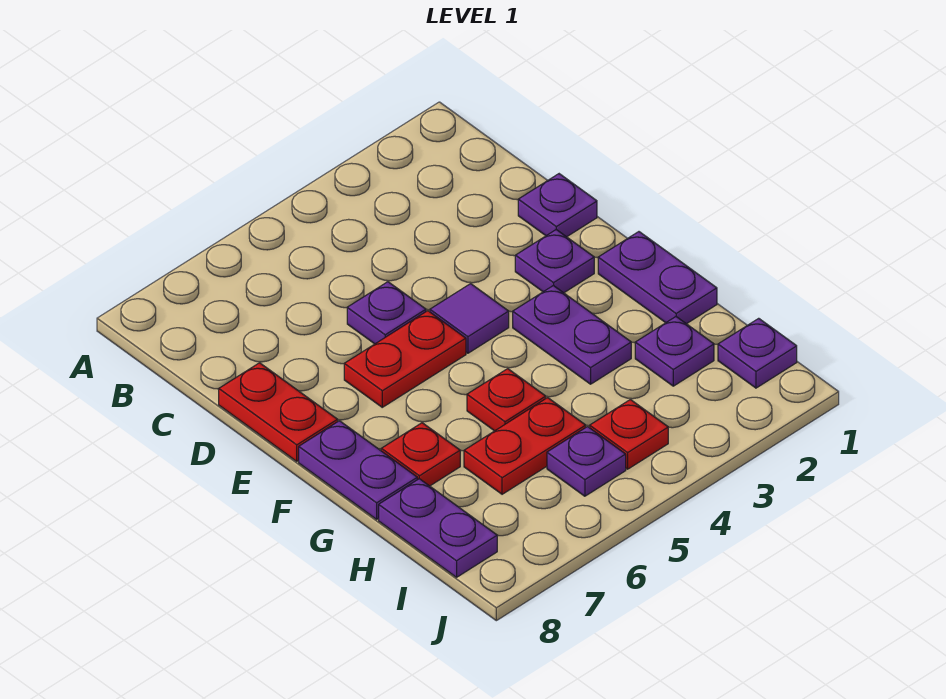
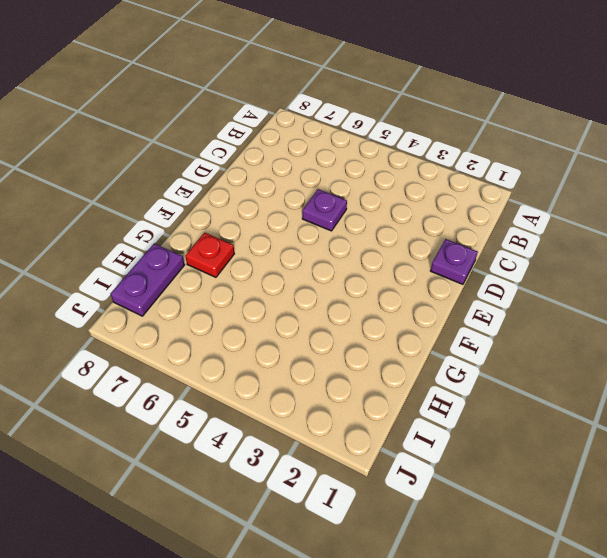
none -> red 1x2 plate [219,363,338,461]
none -> purple 1x1 plate [515,230,594,293]
none -> purple 1x1 tile [430,284,509,353]

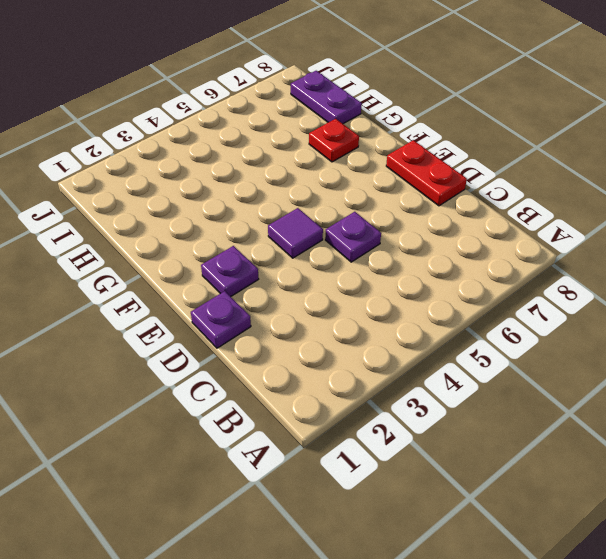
none -> red 1x2 plate [344,311,466,407]
none -> purple 1x2 plate [598,232,717,324]
none -> purple 1x2 plate [513,286,631,384]

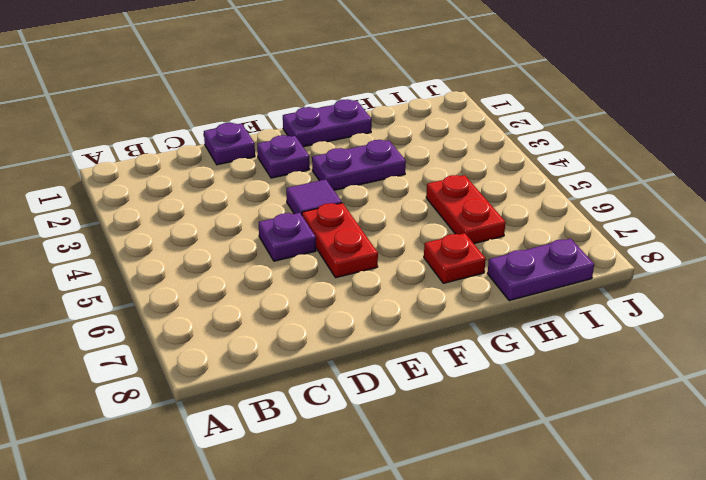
none -> red 1x2 plate [219,363,338,461]
none -> purple 1x2 plate [299,421,417,519]
none -> red 1x1 plate [467,369,546,431]

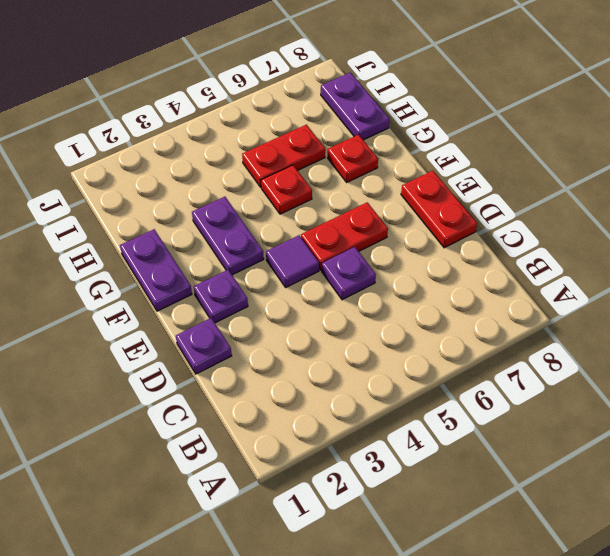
none -> purple 1x2 plate [299,421,417,519]
none -> purple 1x1 plate [635,317,714,386]
none -> purple 1x1 plate [718,318,797,388]

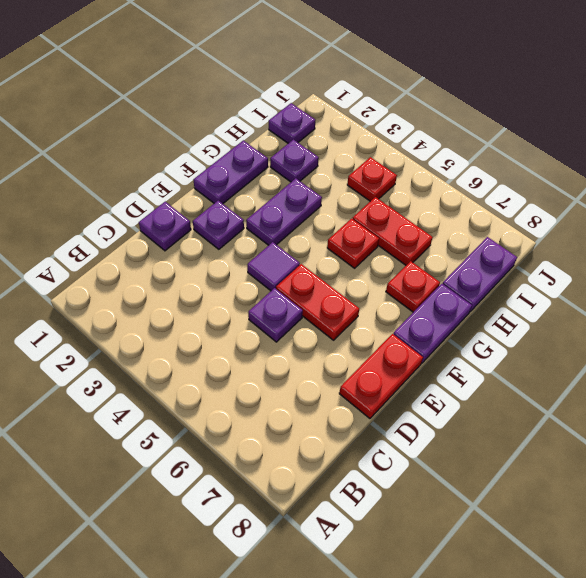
none -> purple 1x1 plate [547,427,626,496]

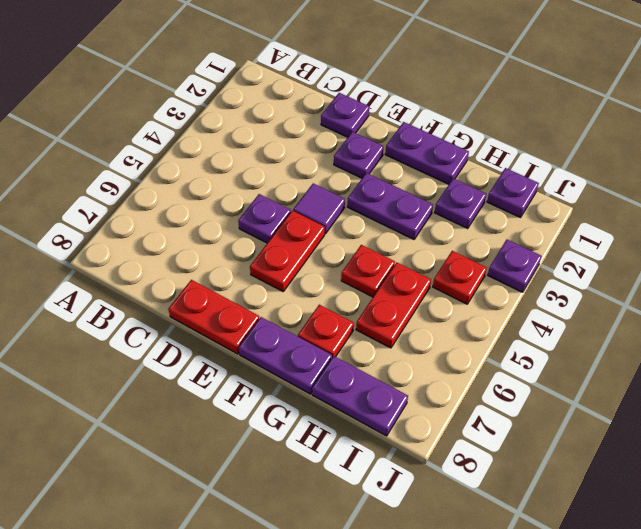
purple 1x1 plate [488,240,542,292] -> purple 1x1 plate moved to [547,427,626,496]

